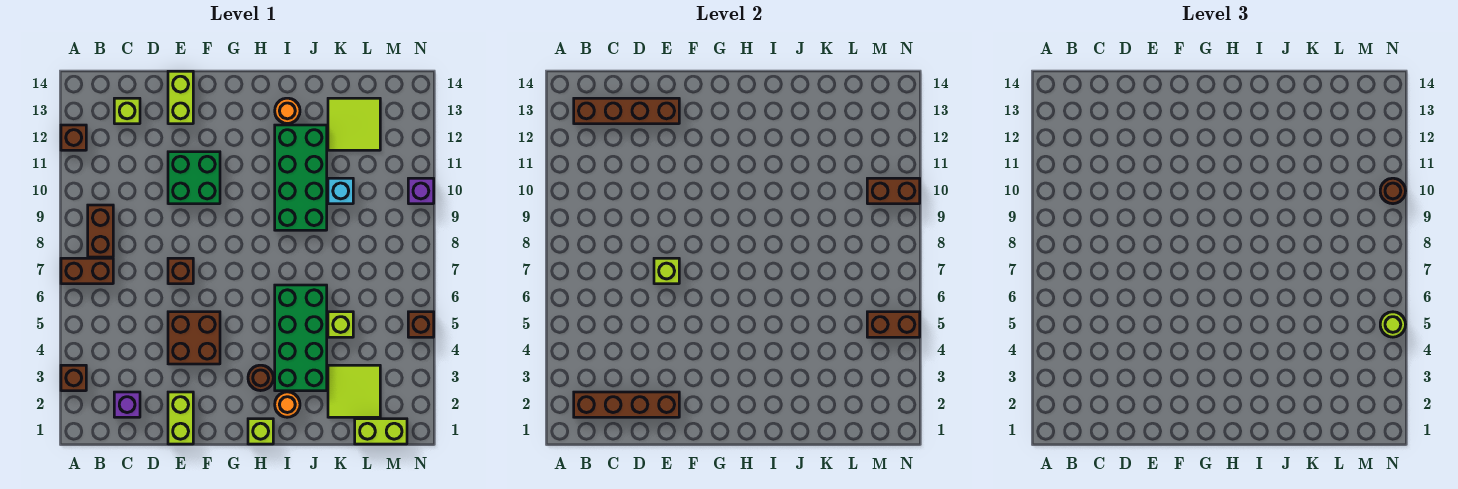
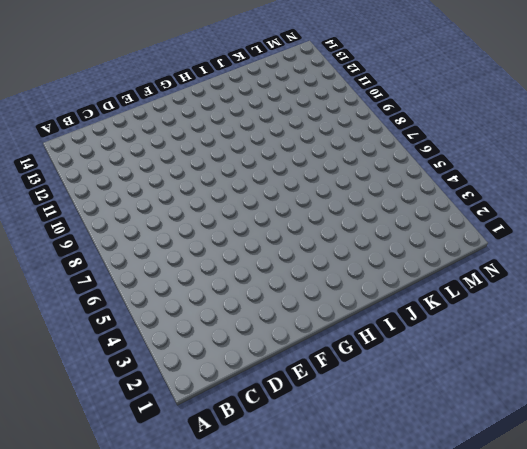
none -> brown 1x1 brick [61,365,86,391]
none -> brown 1x2 brick [61,258,113,284]
none -> brown 1x1 brick [61,125,86,150]
none -> brown 1x2 brick [88,205,113,257]

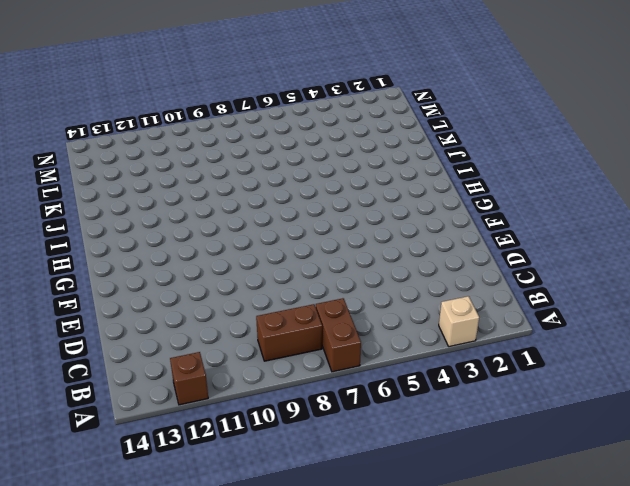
tan 1x1 brick [439,296,479,347] -> brown 1x1 brick [61,365,86,391]
none -> purple 1x1 brick [114,392,140,417]
none -> lime 1x1 brick [114,98,140,124]
none -> lime 1x2 brick [168,392,193,444]
none -> brown 2x2 brick [168,312,220,364]

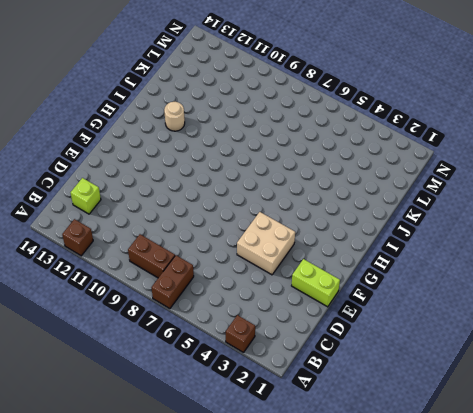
tan 2x2 brick [237,212,295,275] -> brown 2x2 brick [168,312,220,364]
tan 1x1 round brick [164,102,185,131] -> green 2x4 brick [275,125,327,230]
none -> purple 1x1 brick [114,392,140,417]
none -> brown 1x1 brick [168,258,193,284]
none -> green 2x2 brick [168,152,220,204]
none -> lime 1x2 brick [168,71,193,124]

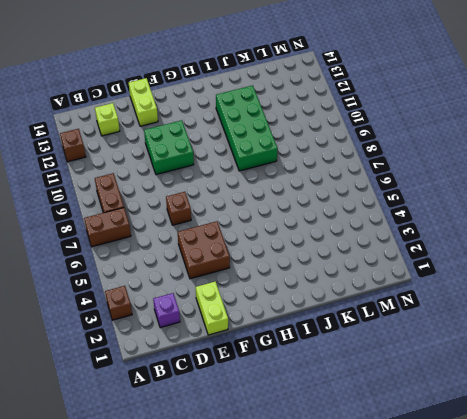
none -> lime 1x1 brick [248,419,273,444]
none -> brown 1x1 round brick [248,365,273,391]
none -> orange 1x1 round brick [275,392,300,417]
none -> green 2x4 brick [275,285,327,391]

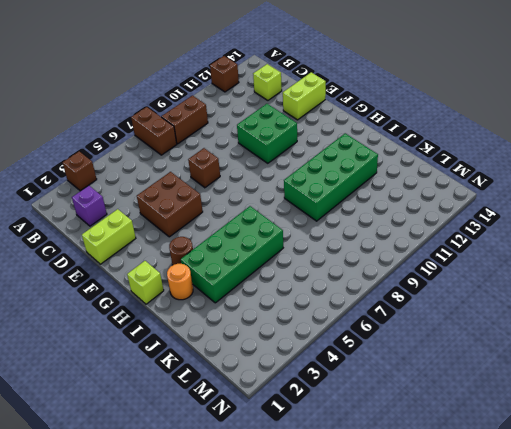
none -> orange 1x1 round brick [275,98,300,124]
none -> lime 2x2 tile [328,365,380,417]
none -> lime 1x1 brick [328,312,353,337]
none -> cyan 1x1 brick [328,178,353,204]

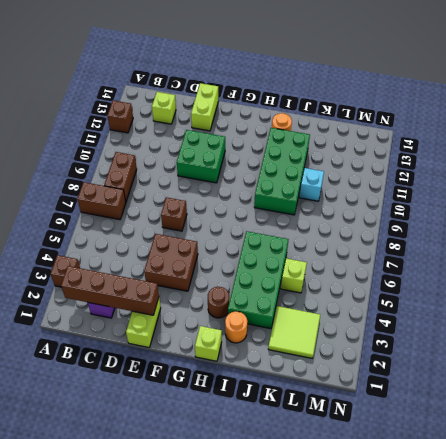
none -> lime 2x2 tile [328,98,380,150]
none -> lime 1x2 brick [355,419,407,444]
none -> brown 1x1 brick [408,312,434,337]
none -> purple 1x1 brick [408,178,434,204]

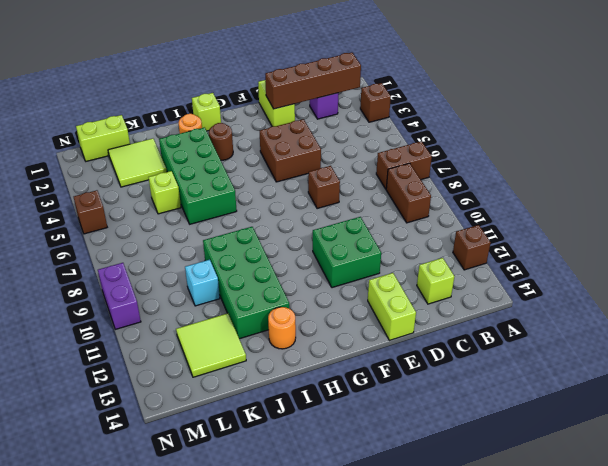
purple 1x2 brick [98,263,141,329] -> purple 1x1 brick [408,178,434,204]
none -> brown 1x4 brick [574,98,679,124]
none -> lime 1x1 brick [654,258,679,284]
none -> brown 1x2 brick [867,312,920,337]
none -> brown 1x2 brick [867,178,920,204]

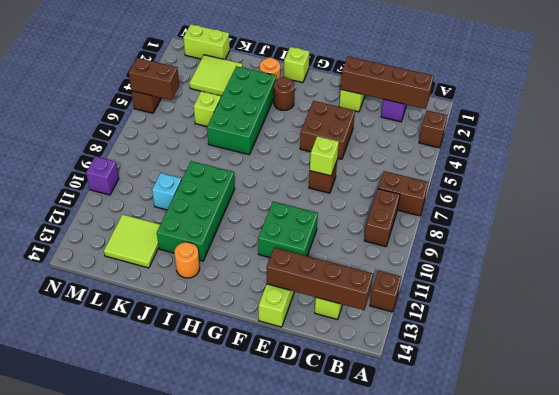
none -> brown 1x2 brick [867,178,920,204]
none -> lime 1x1 round brick [1380,312,1406,337]
none -> brown 1x1 round brick [1380,178,1406,204]

